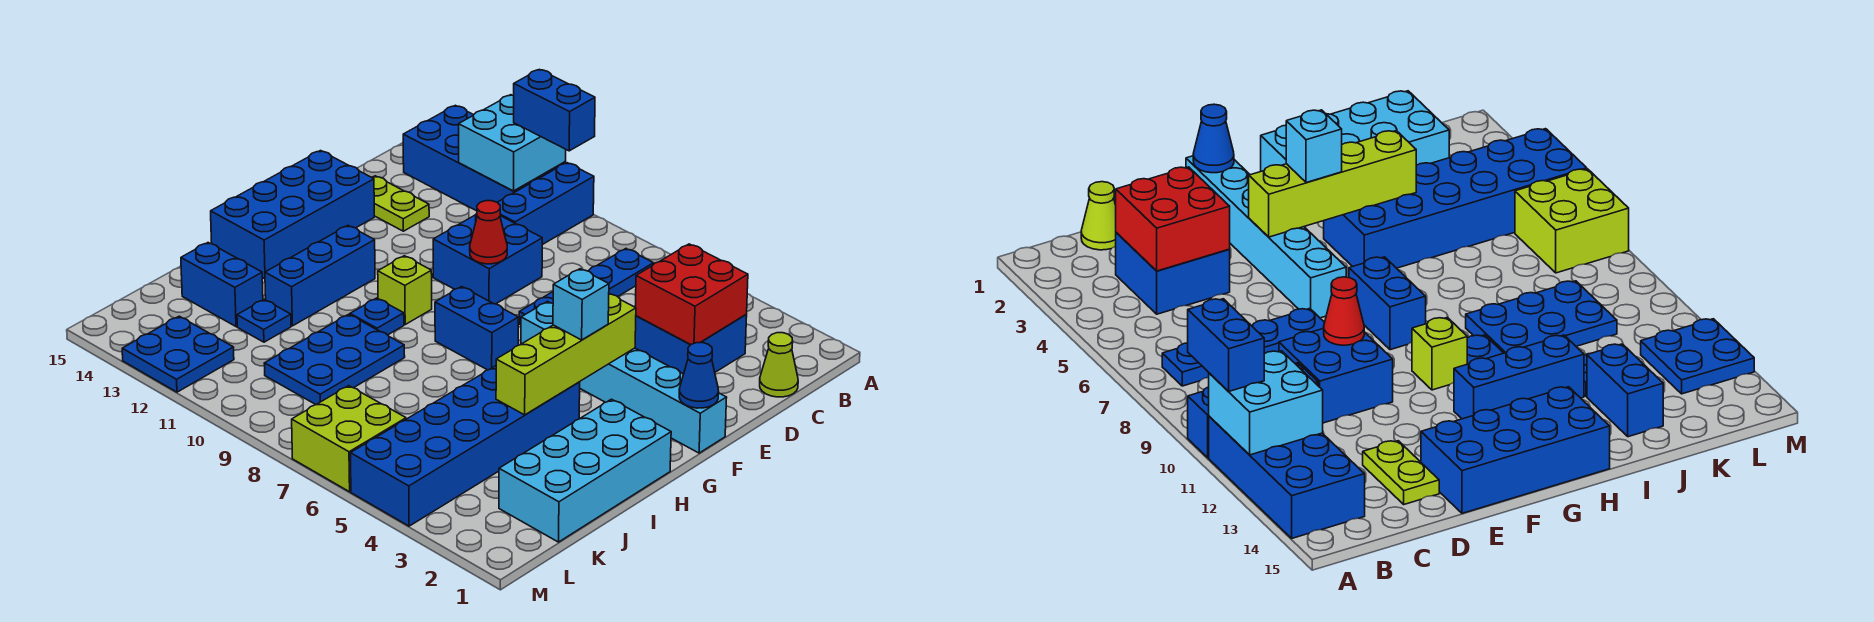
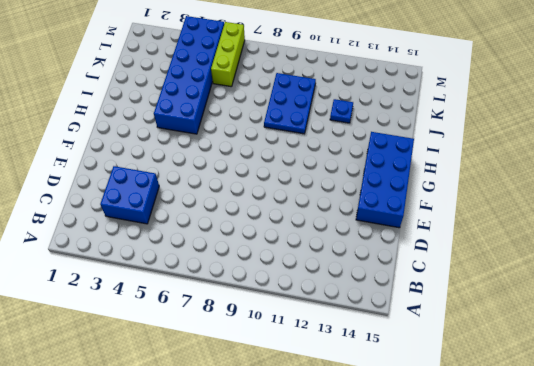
lime 1x3 brick [211,22,245,87] -> lime 2x2 brick [292,386,406,492]
none -> blue 1x3 brick [497,163,594,245]
none -> blue 2x4 brick [403,105,565,211]
none -> blue 1x4 plate [519,249,654,325]

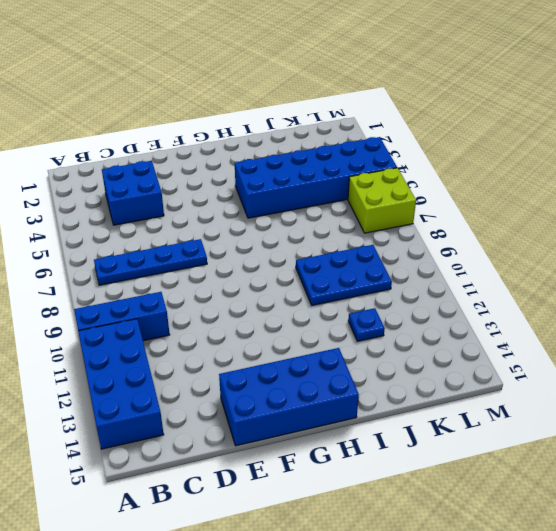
none -> lime 1x1 cone [760,333,798,397]
none -> blue 2x2 brick [433,214,542,304]
none -> lime 1x2 plate [372,176,429,231]

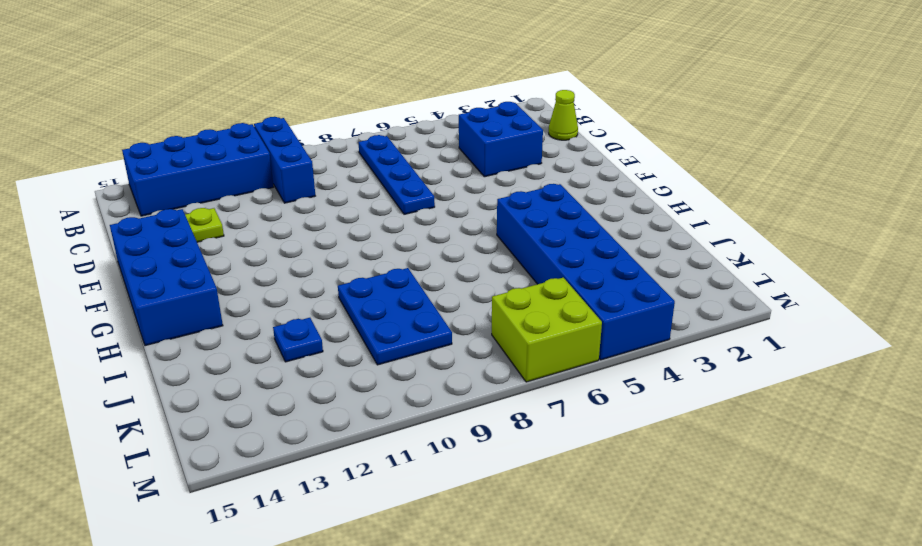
none -> blue 2x2 brick [433,214,542,304]
none -> cyan 1x6 brick [521,302,727,453]
none -> blue 1x2 brick [435,287,518,370]

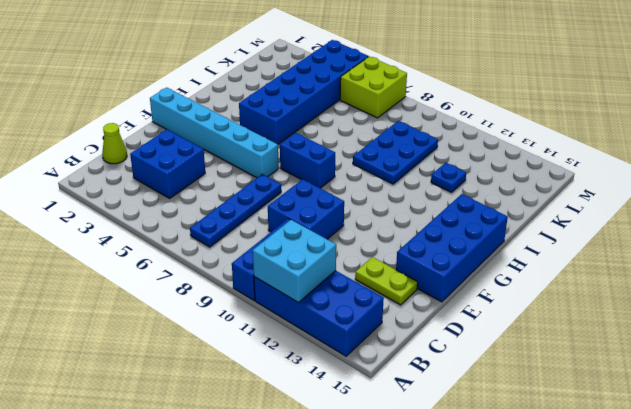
none -> lime 1x1 brick [378,256,432,324]
none -> blue 1x3 brick [265,226,375,326]
none -> cyan 2x4 brick [499,399,671,542]

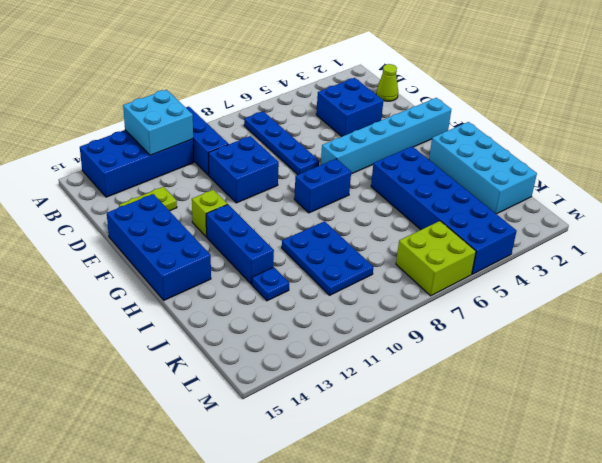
lime 1x1 brick [192,190,227,237] -> lime 1x1 brick moved to [378,256,432,324]
none -> blue 1x1 plate [350,298,404,335]
none -> blue 1x2 brick [181,243,263,327]
none -> blue 2x2 plate [122,316,234,392]

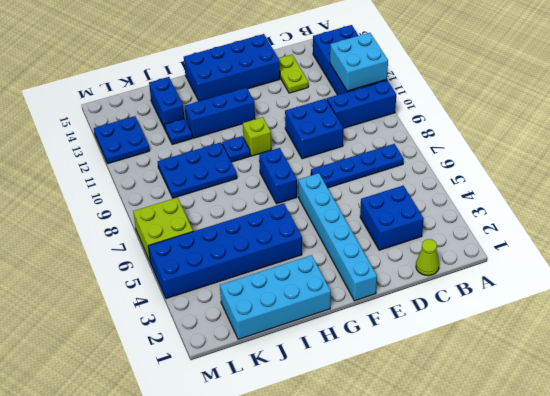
none -> red 2x2 brick [635,244,748,345]
none -> red 1x1 cone [470,201,507,264]
none -> blue 1x1 cone [679,343,719,408]

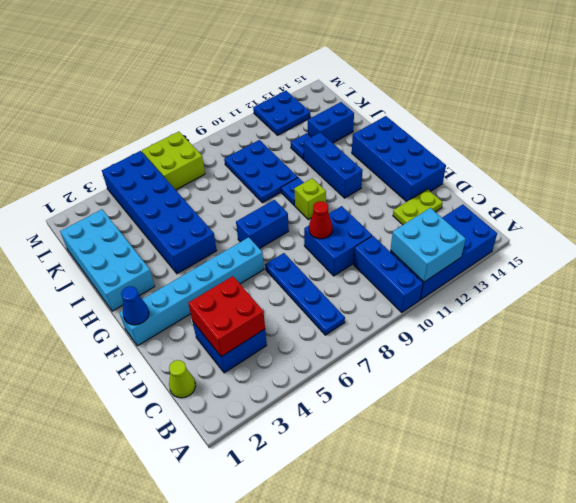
none -> lime 1x4 brick [496,294,636,415]
none -> blue 1x2 brick [514,69,595,151]
none -> cyan 1x1 brick [553,269,609,340]

